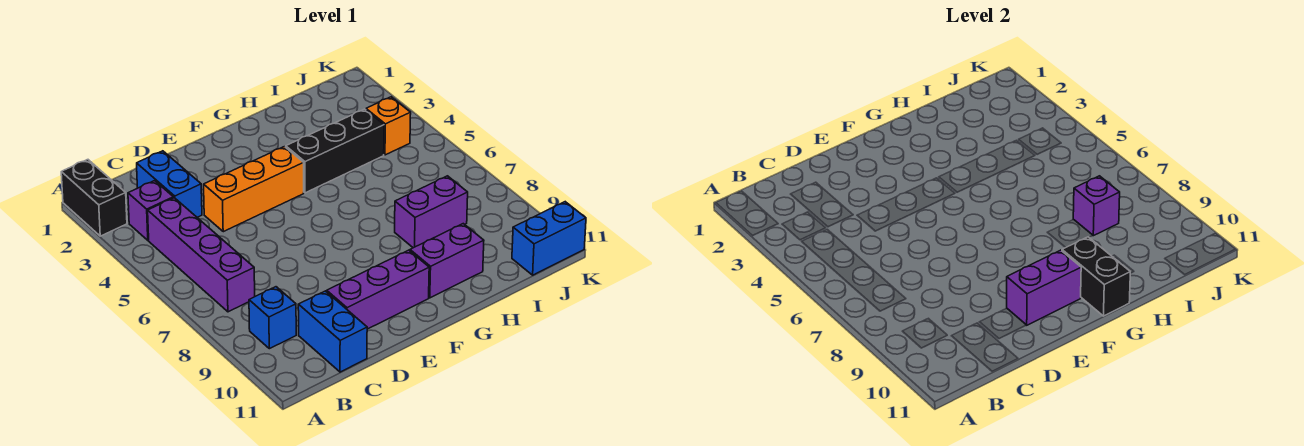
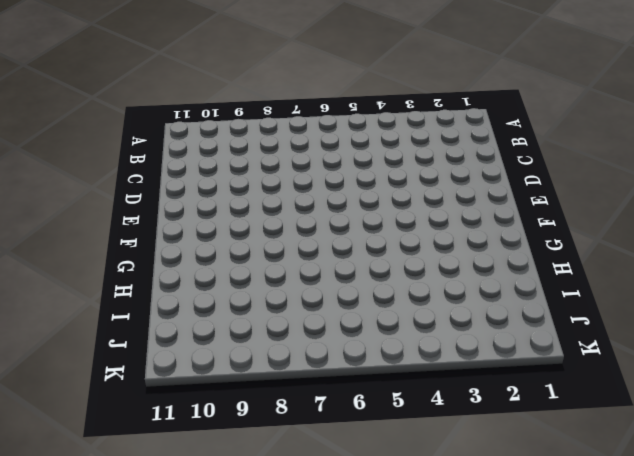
none -> black 1x2 brick [61,160,127,236]
none -> purple 1x1 brick [128,181,173,240]
none -> purple 1x4 brick [148,198,255,312]

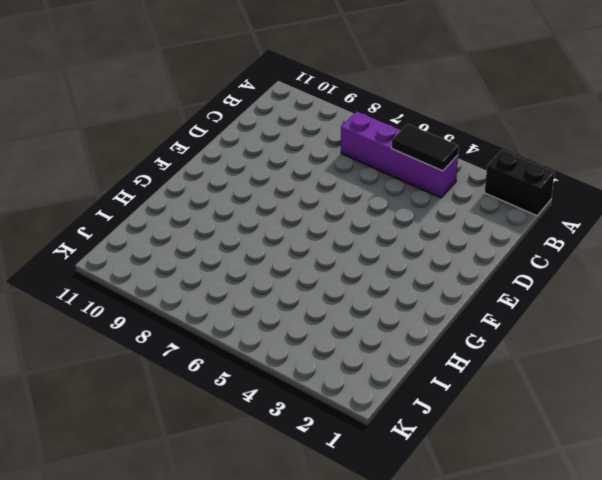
black 1x2 tile [392,124,459,171] -> none
none -> purple 1x1 brick [128,181,173,240]
none -> blue 1x1 brick [249,287,296,349]
none -> blue 1x2 brick [137,151,202,217]

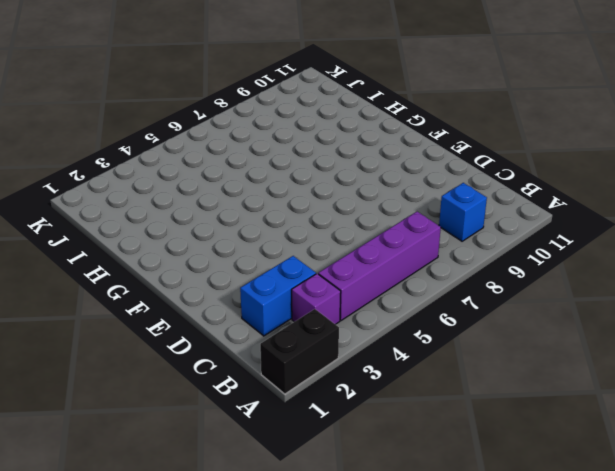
none -> blue 1x2 brick [298,291,367,372]
none -> orange 1x3 brick [204,147,304,232]
none -> purple 1x3 brick [327,250,429,329]

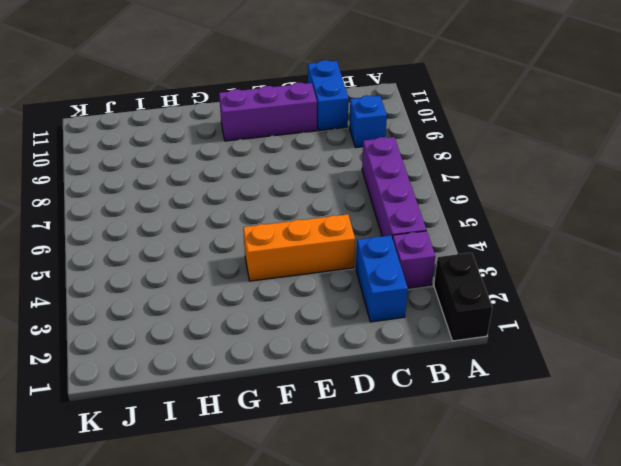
none -> black 1x3 brick [286,109,384,193]
none -> purple 1x2 brick [410,224,484,298]
none -> purple 1x2 brick [395,176,468,248]

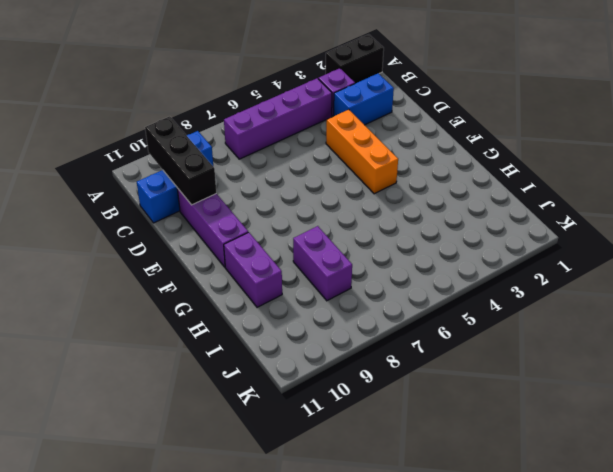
black 1x3 brick [145,116,216,205] -> black 1x3 brick moved to [286,109,384,193]
none -> orange 1x1 brick [366,97,411,155]
none -> blue 1x2 brick [512,202,586,275]
none -> purple 1x2 brick [1007,250,1081,325]

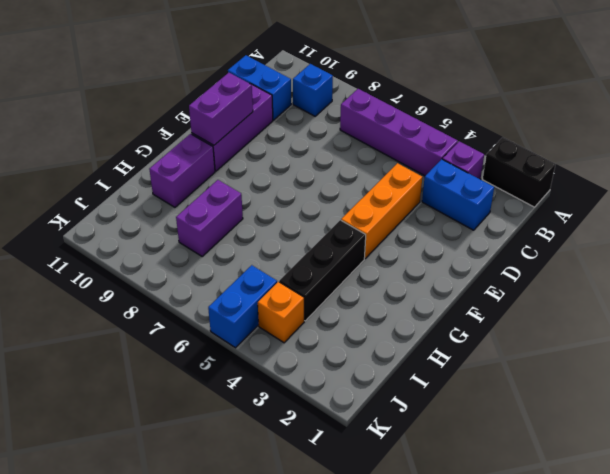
blue 1x2 brick [208,265,277,348] -> blue 1x2 brick moved to [512,202,586,275]
none -> black 1x2 brick [1062,237,1130,316]
none -> purple 1x1 brick [1073,176,1120,236]

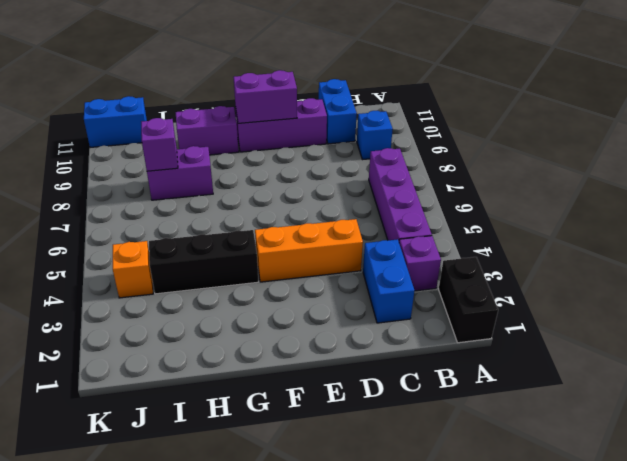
none -> black 1x2 brick [1062,237,1130,316]

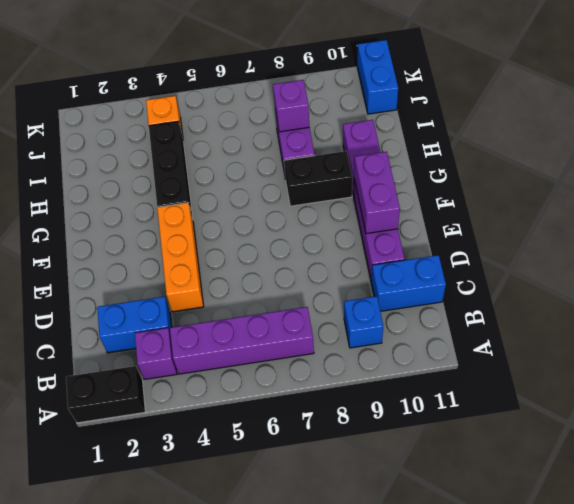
black 1x2 brick [284,151,352,206] -> black 1x2 brick moved to [1062,237,1130,316]

